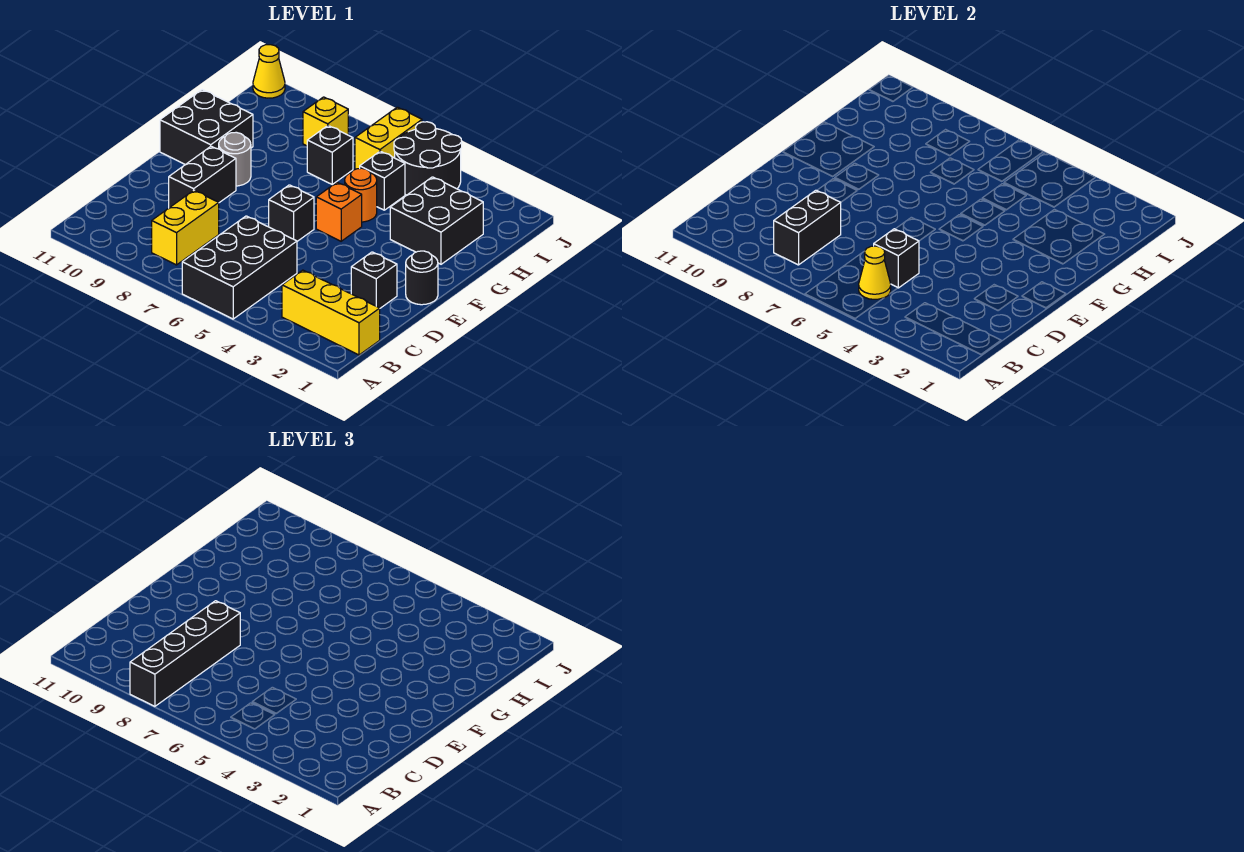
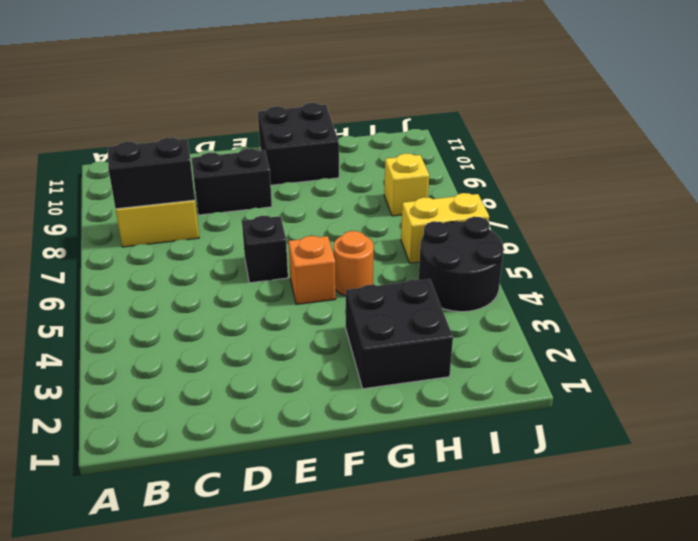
none -> black 2x3 brick [182,216,297,319]
none -> yellow 1x3 brick [282,270,380,355]
none -> black 1x1 brick [351,252,397,308]

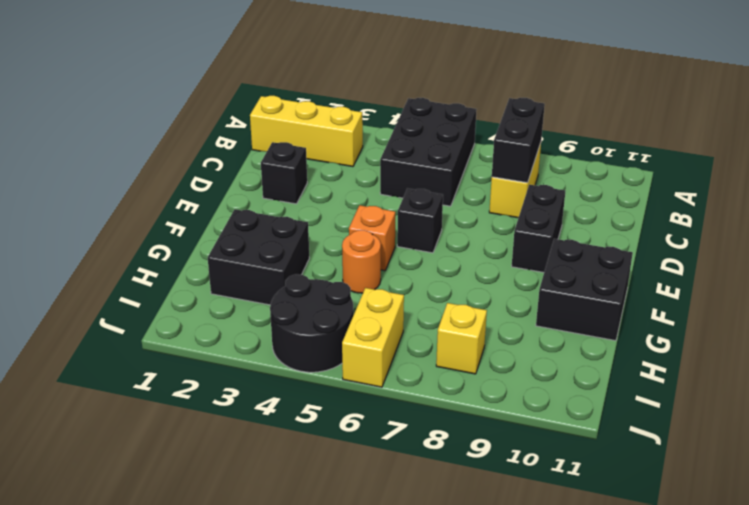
none -> black 1x1 round brick [406,251,438,305]
none -> grey 1x1 round brick [219,132,251,186]
none -> black 1x1 brick [360,151,405,210]

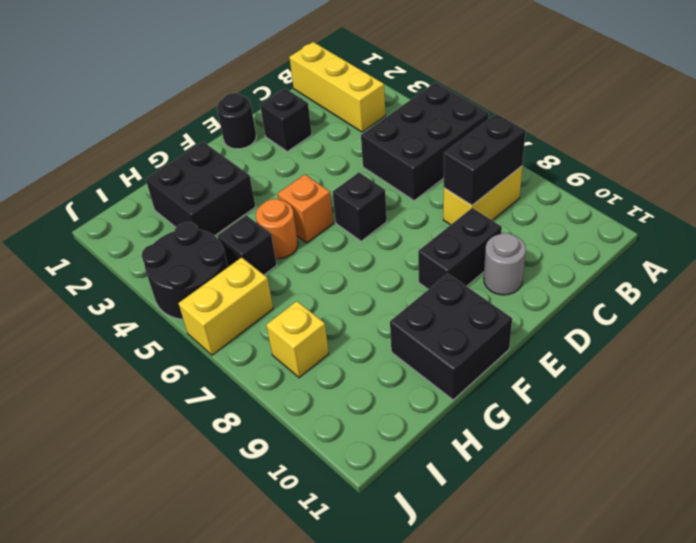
grey 1x1 round brick [484,233,526,295] -> grey 1x1 round brick moved to [219,132,251,186]
none -> black 1x1 brick [307,126,353,184]
none -> yellow 1x1 cone [253,45,285,98]
none -> yellow 1x1 cone [859,246,891,299]

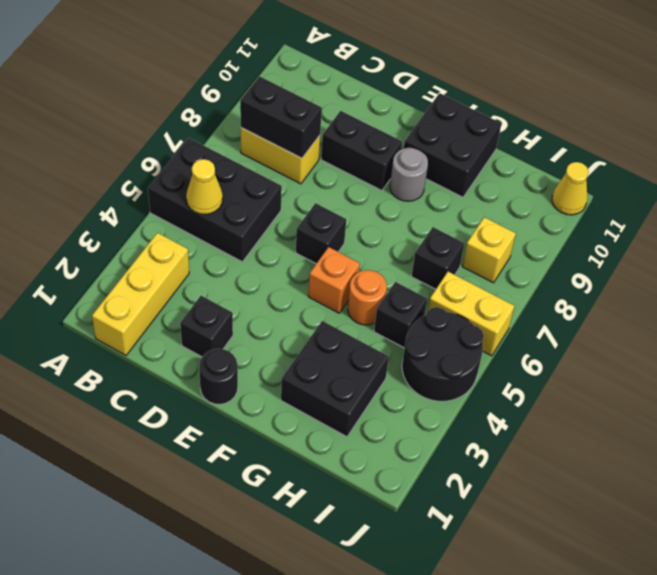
none -> black 1x1 brick [874,229,919,288]
none -> black 1x4 brick [130,601,240,706]

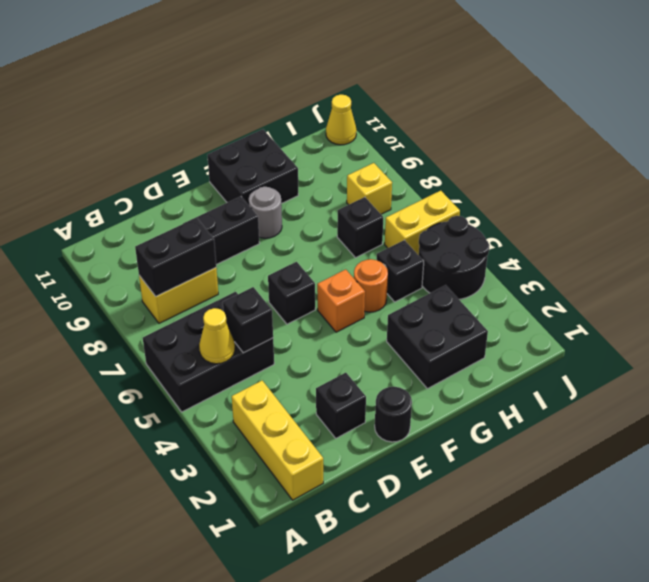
none -> black 1x4 brick [130,601,240,706]

